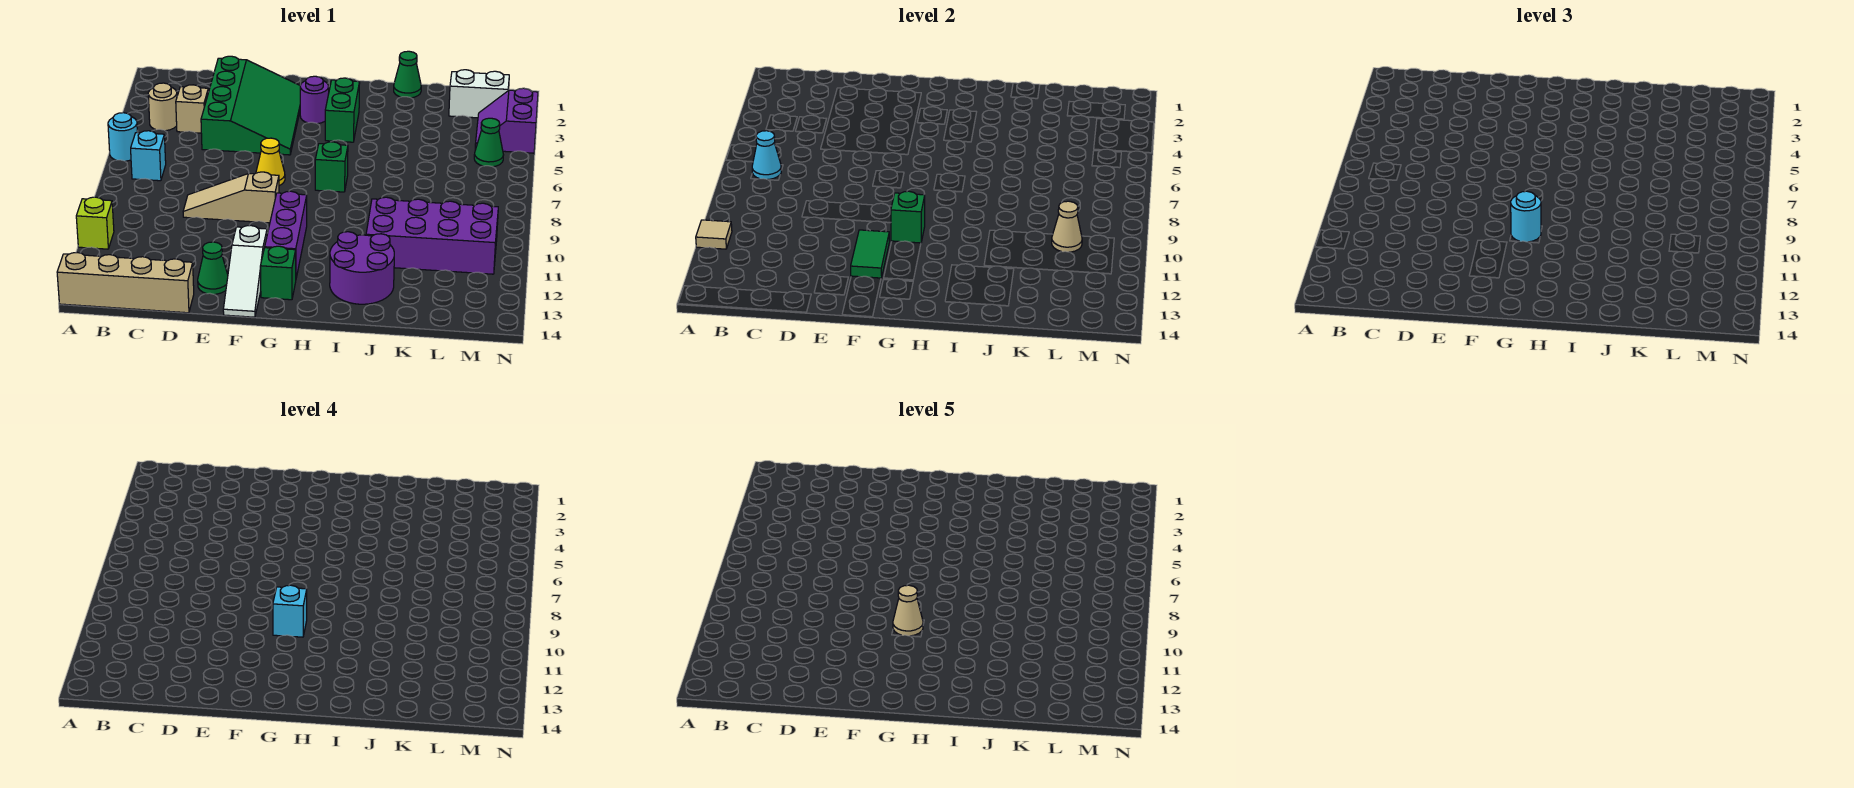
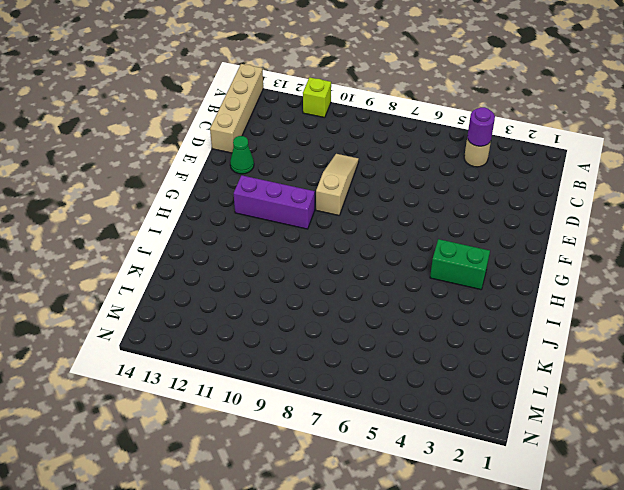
purple 1x1 round brick [467,107,495,146] -> purple 1x1 round brick moved to [300,76,329,124]
none -> cyan 1x1 round brick [108,113,137,161]
none -> cyan 1x1 brick [131,131,166,181]
none -> tan 1x1 brick [176,85,208,133]
none -> green 3x4 slope [201,56,300,155]

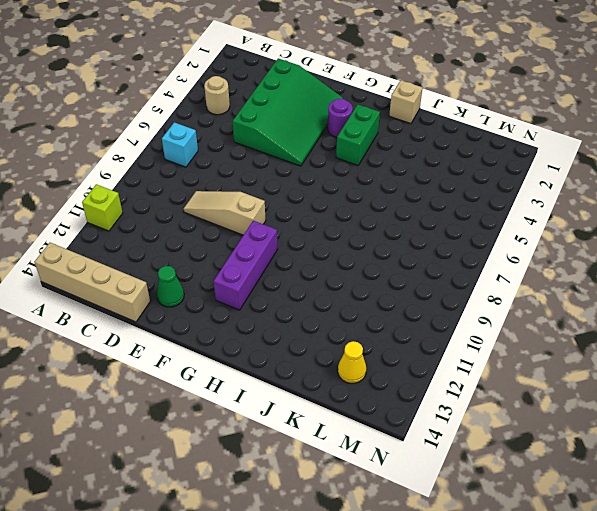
tan 1x1 brick [389,80,423,124] -> tan 1x1 brick moved to [176,85,208,133]
yellow 1x1 cone [338,341,366,383] -> yellow 1x1 cone moved to [256,138,285,186]
none -> cyan 1x1 round brick [108,113,137,161]
none -> white 1x3 slope [223,225,267,317]
none -> green 1x1 brick [260,246,296,300]
none -> green 1x1 brick [315,142,348,192]

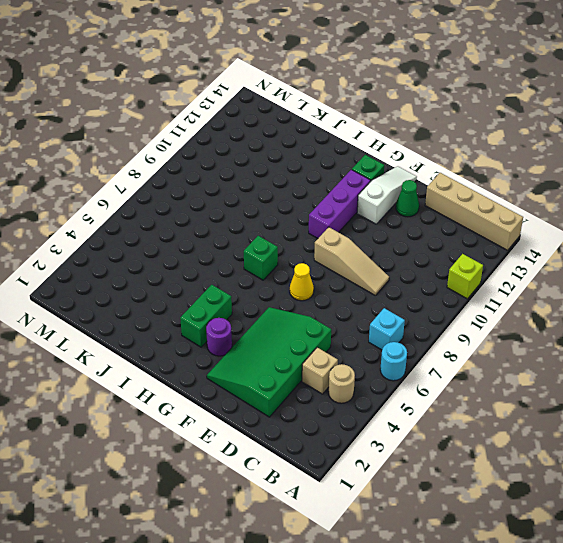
none -> purple 2x2 round brick [330,232,394,304]
none -> green 1x1 cone [394,51,421,98]
none -> purple 2x4 brick [366,197,498,274]
none -> white 1x2 brick [449,70,509,118]

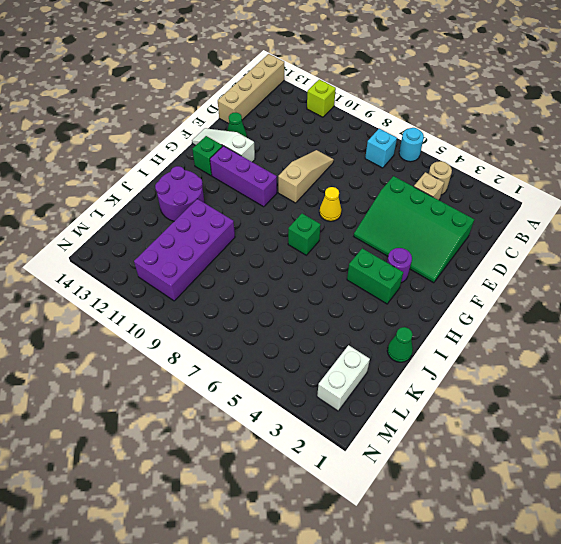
none -> purple 2x2 slope [475,88,538,153]
none -> green 1x1 cone [474,118,503,167]
none -> tan 1x1 tile [696,220,732,249]
none -> cyan 1x1 cone [752,131,781,179]

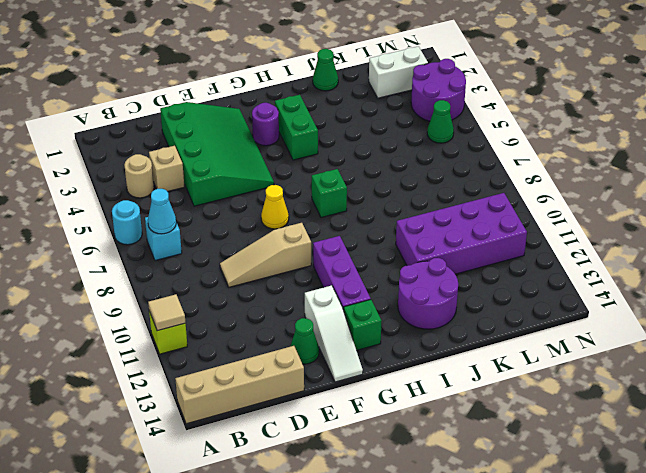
purple 2x2 round brick [411,59,466,121] -> purple 2x2 slope [475,88,538,153]
none -> green 1x2 tile [851,230,889,278]
none -> green 1x1 brick [891,191,925,243]
none -> tan 1x1 cone [1052,201,1082,252]
none -> cyan 1x1 round brick [1511,191,1541,242]

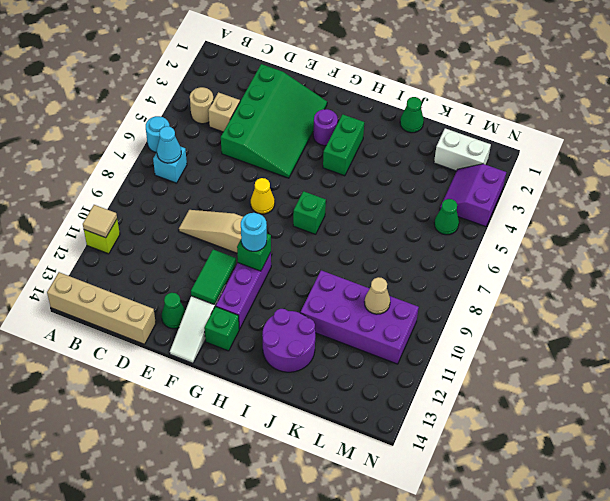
none -> cyan 1x1 brick [273,585,307,637]
none -> tan 1x1 cone [893,585,923,636]

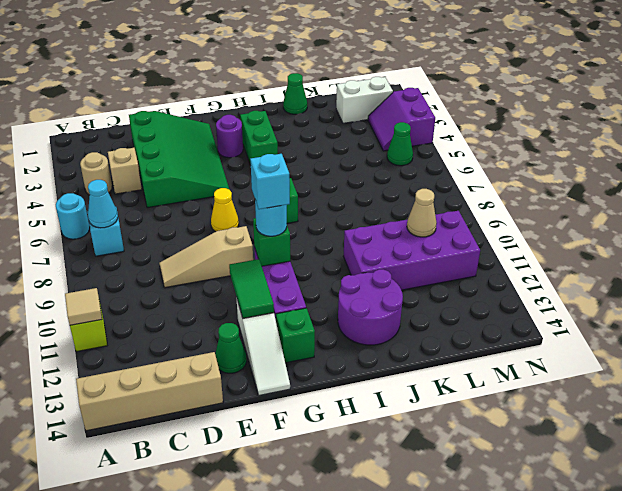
none -> tan 1x1 cone [893,585,923,636]

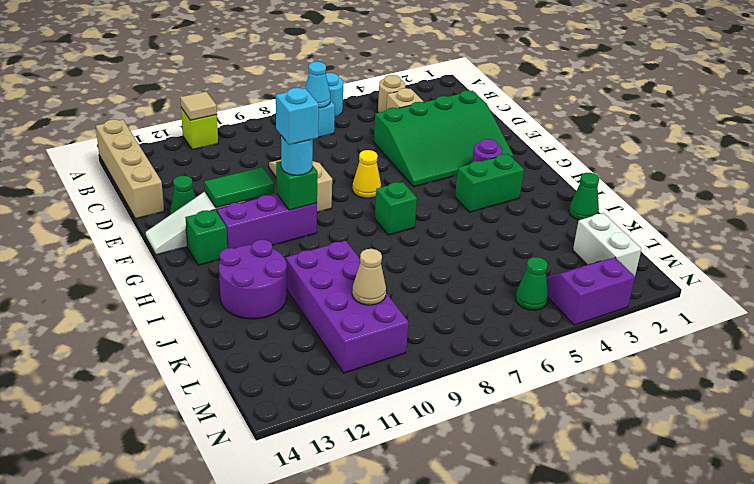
none -> tan 1x1 cone [893,585,923,636]

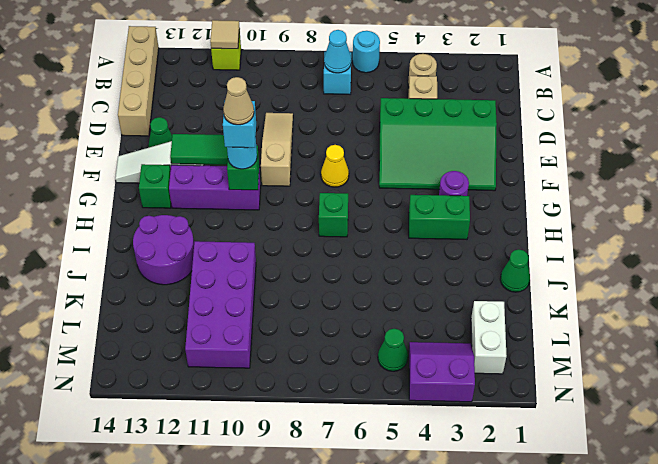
none -> tan 1x1 cone [1052,201,1082,252]

